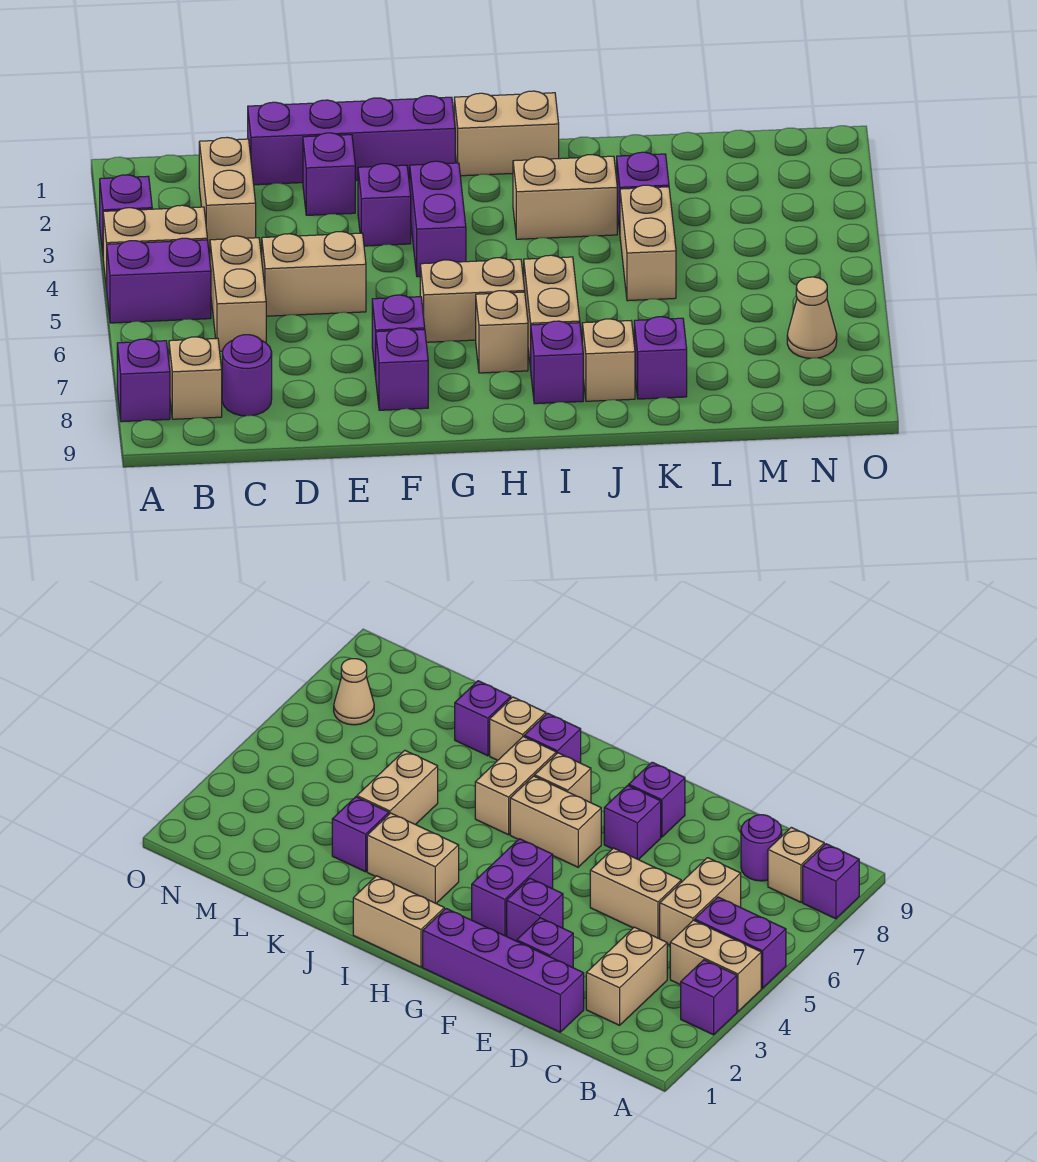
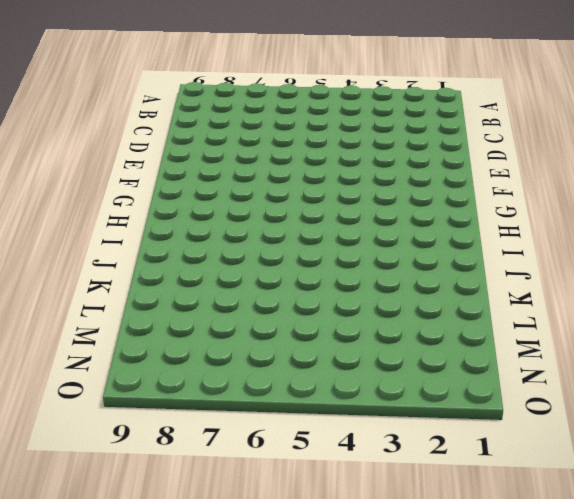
none -> purple 1x1 brick [100,175,152,252]
none -> tan 1x2 brick [103,205,207,289]
none -> purple 1x2 brick [107,238,211,323]

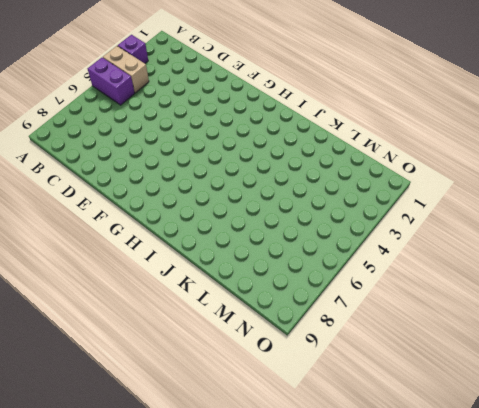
none -> purple 1x1 brick [117,339,170,422]
none -> tan 1x1 brick [169,337,222,419]
none -> tan 1x2 brick [199,137,256,253]

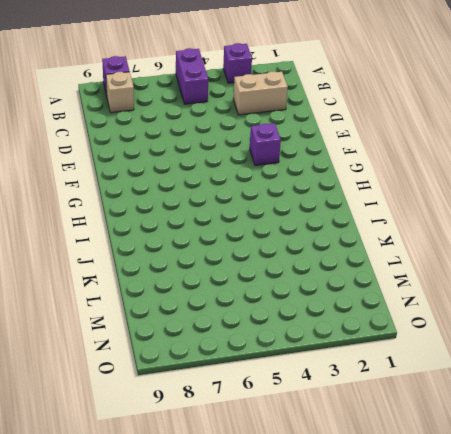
none -> tan 1x2 brick [103,205,207,289]
none -> tan 1x2 brick [210,236,266,351]
none -> purple 1x1 round brick [222,335,272,416]

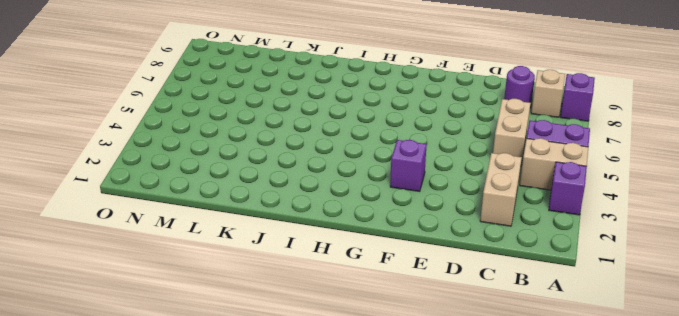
none -> purple 1x4 brick [248,96,455,185]
none -> tan 1x2 brick [262,232,366,316]
none -> purple 1x1 brick [303,133,355,215]

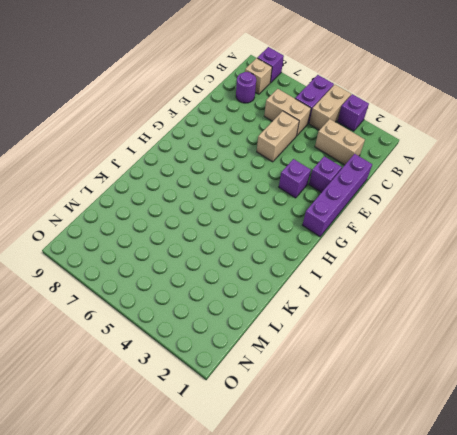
none -> purple 1x1 brick [372,295,425,376]
none -> purple 1x1 brick [376,328,428,410]
none -> purple 1x2 brick [410,161,466,277]

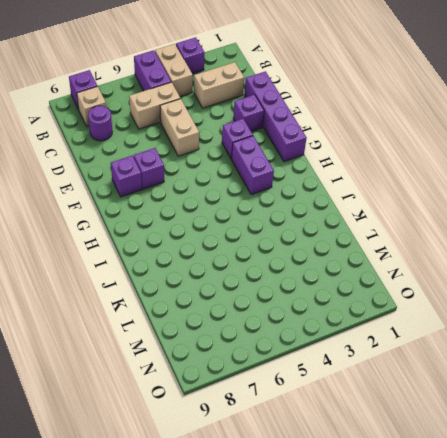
purple 1x2 brick [232,136,274,195] -> purple 1x2 brick turned to [410,161,466,277]
none -> tan 1x2 brick [420,258,525,342]
none -> tan 1x2 brick [454,91,559,176]
none -> tan 1x1 brick [476,291,528,373]

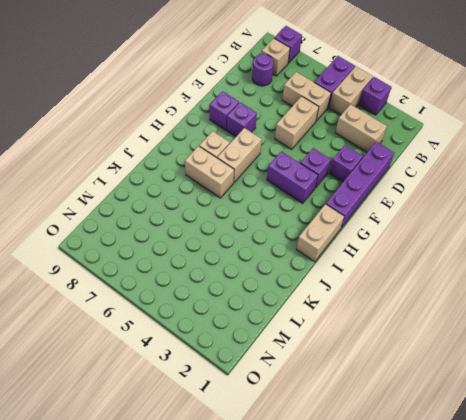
none -> tan 1x2 brick [513,155,617,239]
none -> purple 1x1 brick [531,321,583,404]
none -> tan 1x1 brick [582,319,635,401]

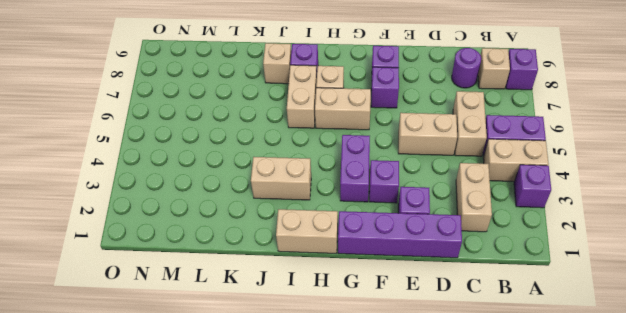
none -> purple 1x1 brick [617,152,669,231]
none -> tan 1x2 brick [620,185,676,301]
none -> purple 1x1 brick [634,317,687,399]

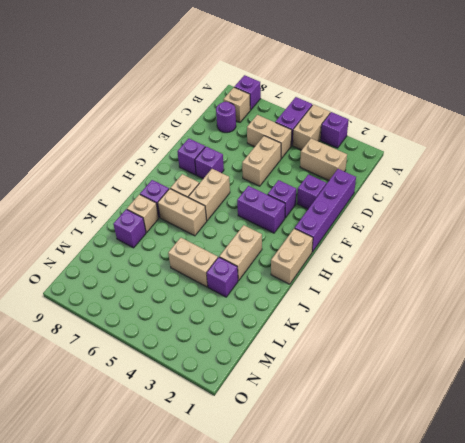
none -> tan 1x1 cone [787,277,837,358]

